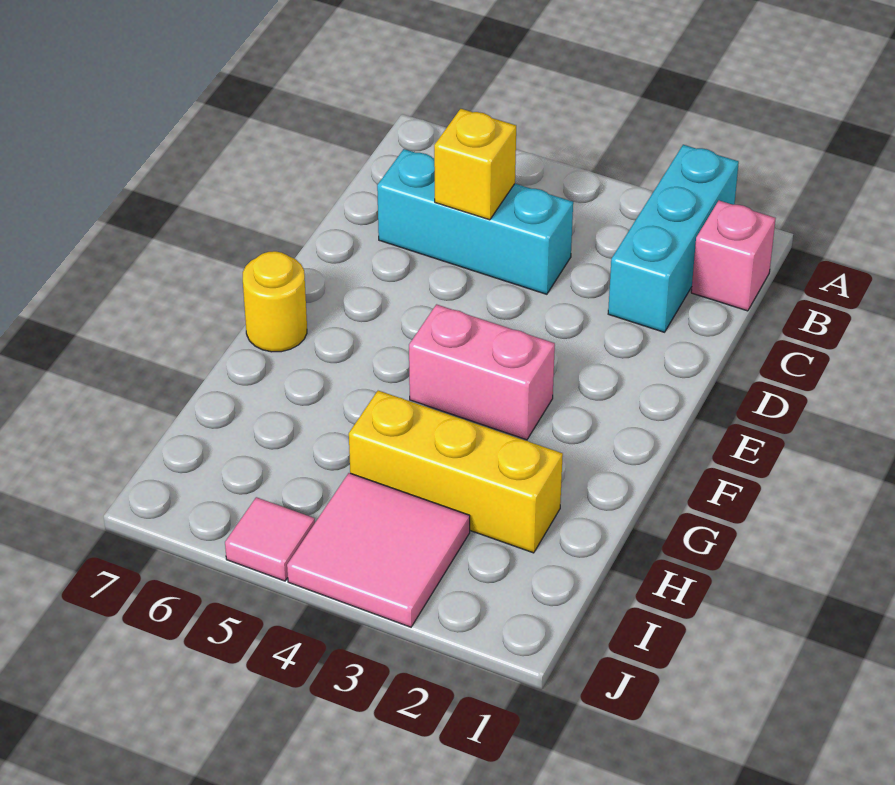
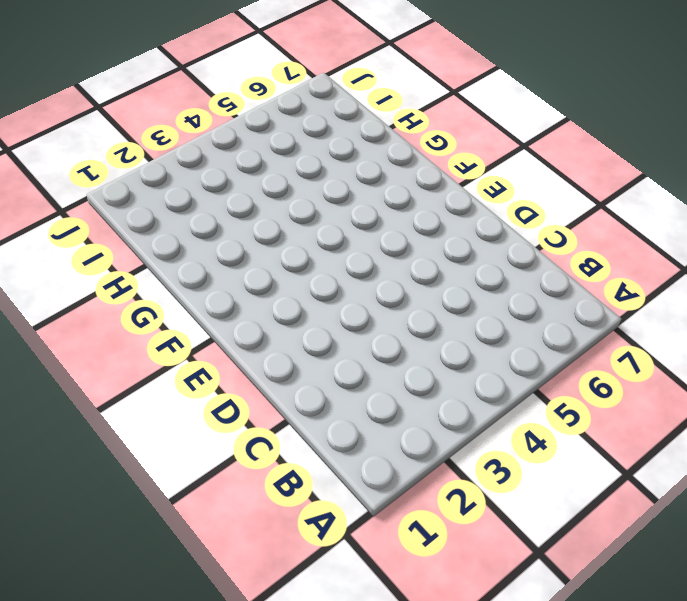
none -> cyan 1x3 brick [608,145,739,332]
none -> pink 1x1 brick [691,201,776,311]

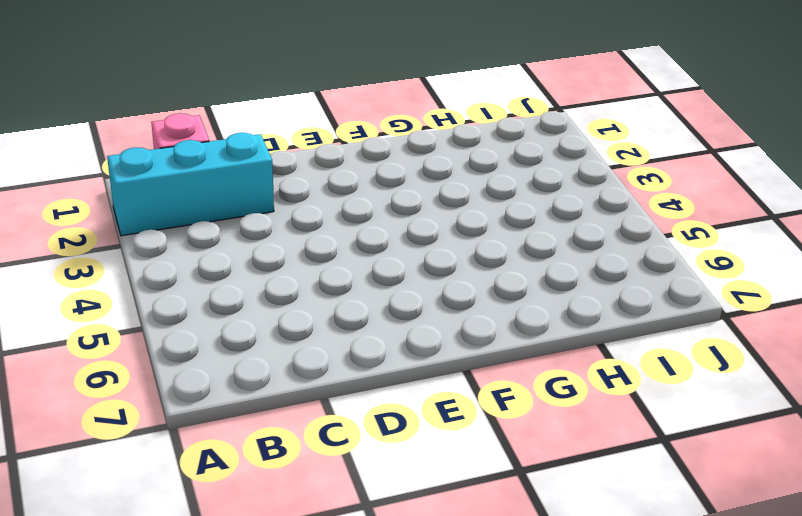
none -> cyan 1x3 brick [377,149,573,294]
none -> pink 1x2 brick [409,304,555,440]

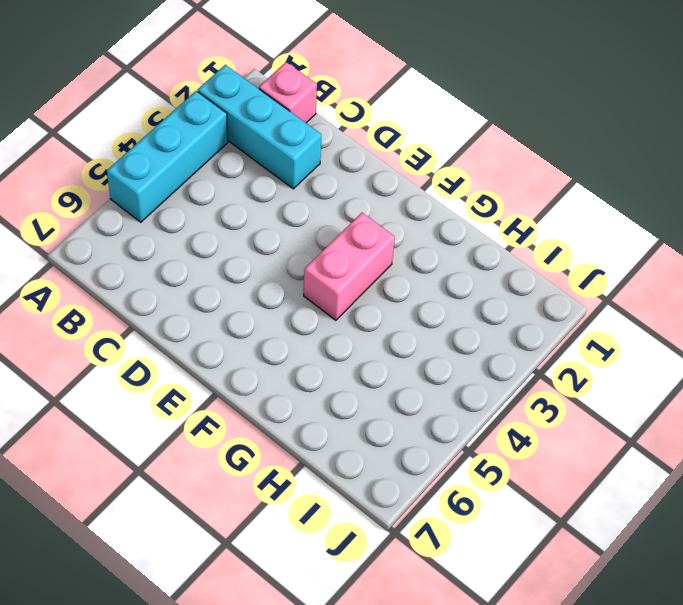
cyan 1x3 brick [107,91,228,222] -> cyan 1x3 brick moved to [377,149,573,294]
none -> yellow 1x1 round brick [243,251,307,352]
none -> yellow 1x3 brick [349,391,563,553]

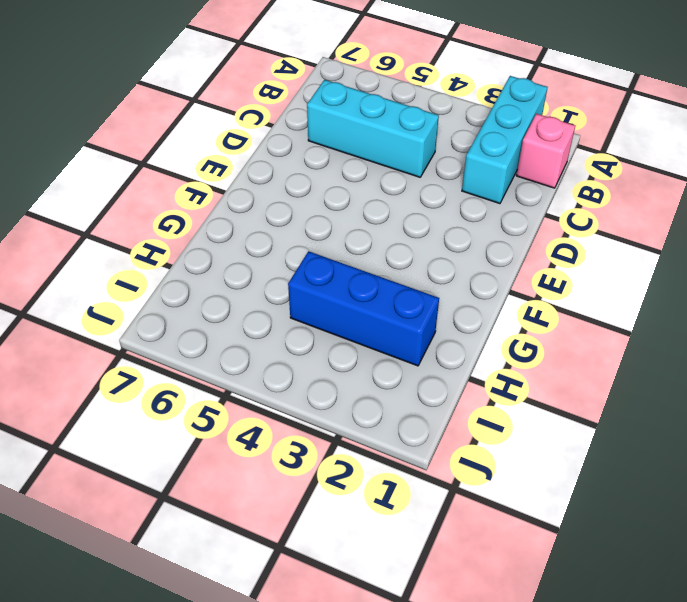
blue 1x3 brick [288,251,439,366] -> yellow 1x3 brick [349,391,563,553]
none -> pink 1x2 brick [409,304,555,440]
none -> yellow 1x1 round brick [243,251,307,352]

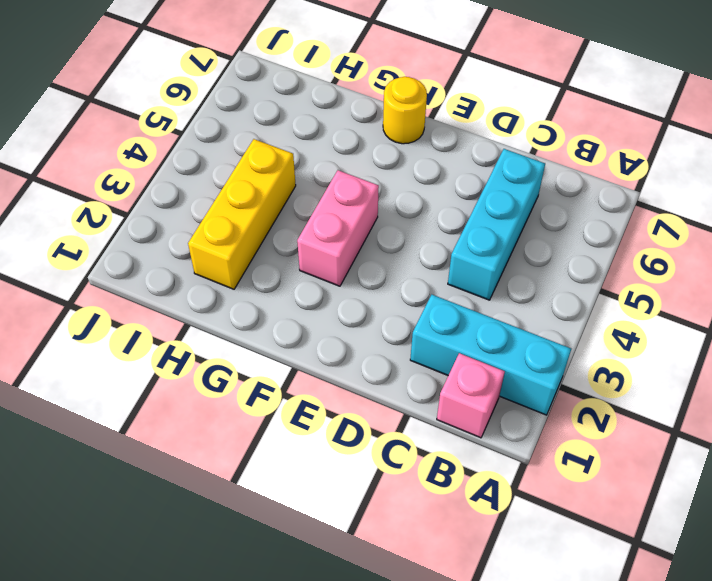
none -> pink 2x2 tile [287,473,470,627]
none -> pink 1x1 tile [225,497,315,581]

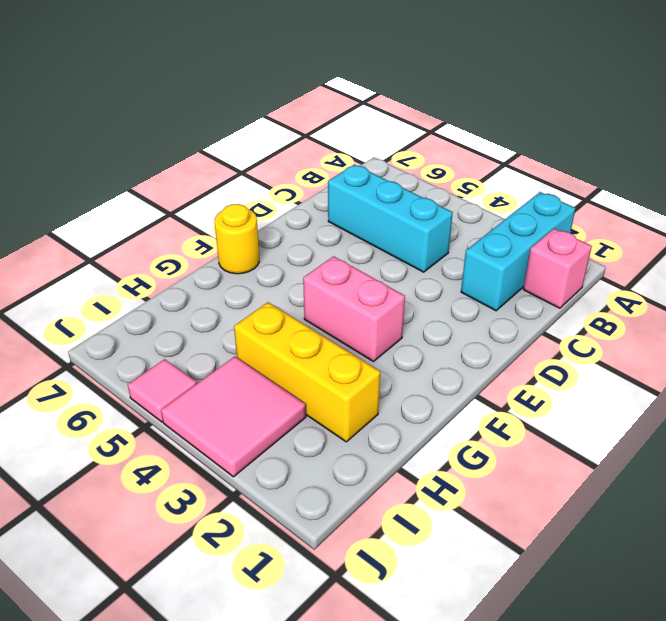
none -> yellow 1x1 brick [434,109,516,220]

